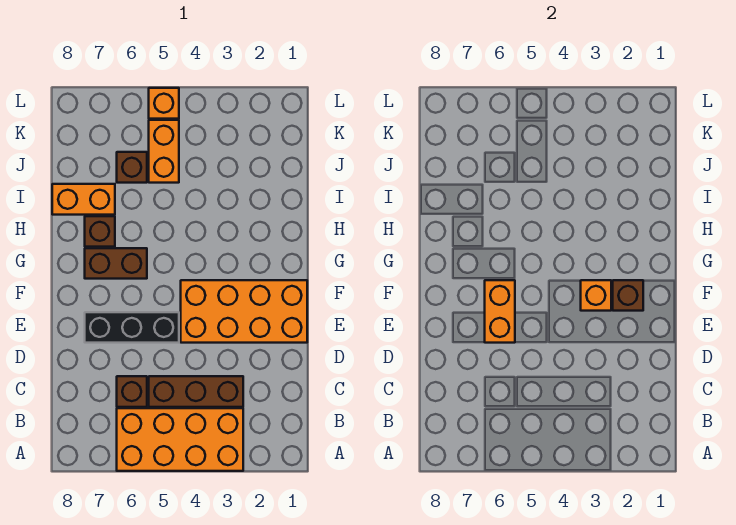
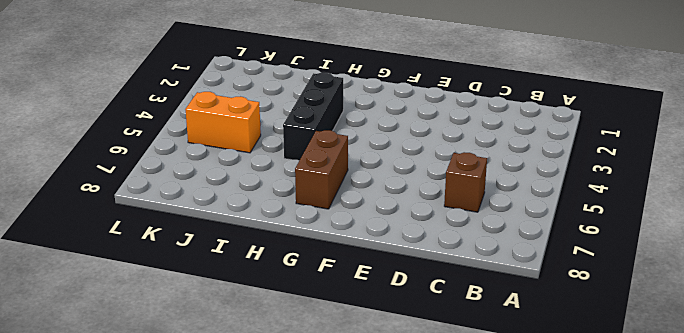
black 1x3 brick [283,72,343,160] -> black 1x3 brick moved to [85,312,179,343]
none -> orange 2x4 brick [117,408,243,471]
none -> brown 1x3 brick [149,376,243,407]
none -> orange 2x4 brick [181,280,307,343]

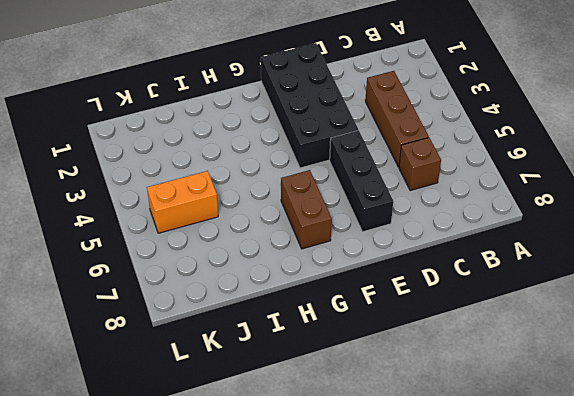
black 2x4 brick [261,43,358,168] -> orange 2x4 brick [181,280,307,343]
none -> orange 2x4 brick [117,408,243,471]
none -> brown 1x1 brick [85,216,115,247]
none -> orange 1x2 brick [52,184,115,215]

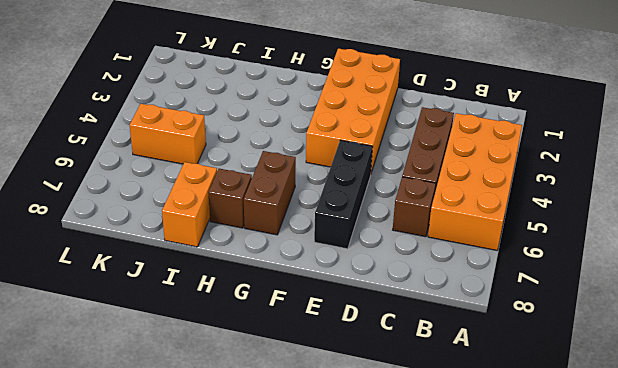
none -> brown 1x1 brick [117,152,147,183]
none -> orange 1x1 brick [149,88,179,119]
none -> orange 1x2 brick [485,280,515,343]

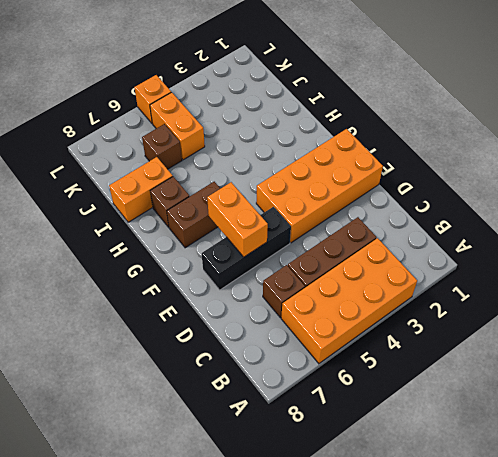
none -> brown 1x1 brick [613,280,643,311]
none -> orange 1x1 brick [581,280,611,311]

